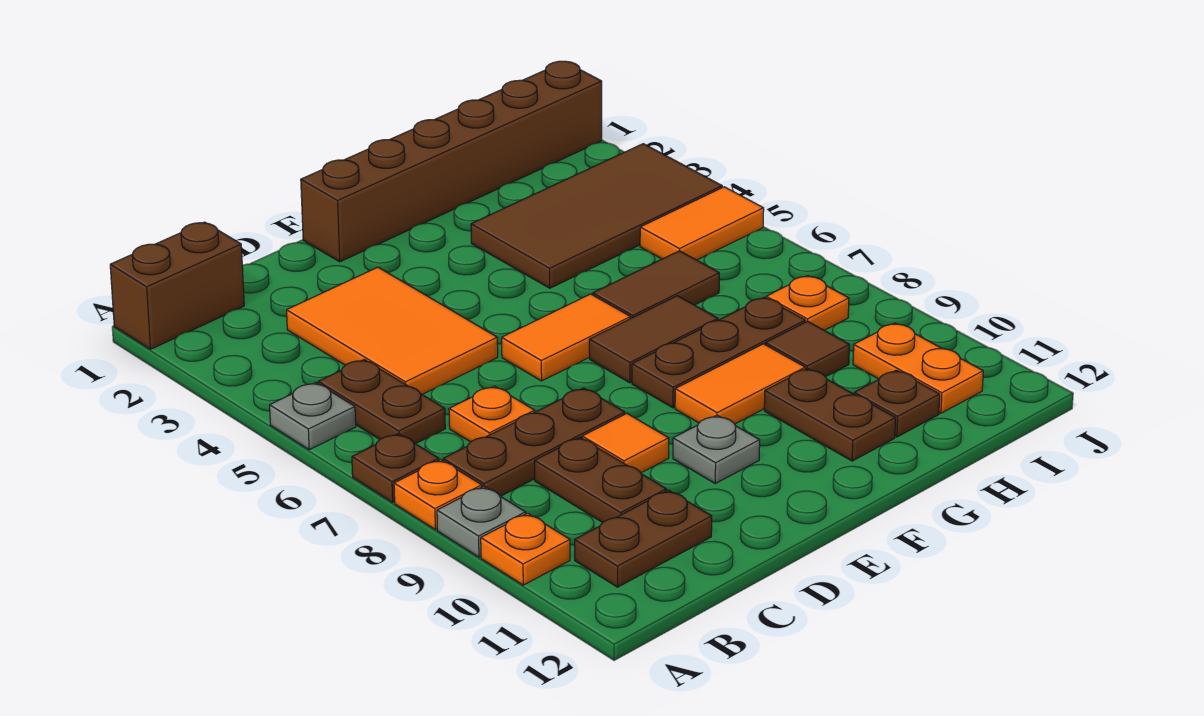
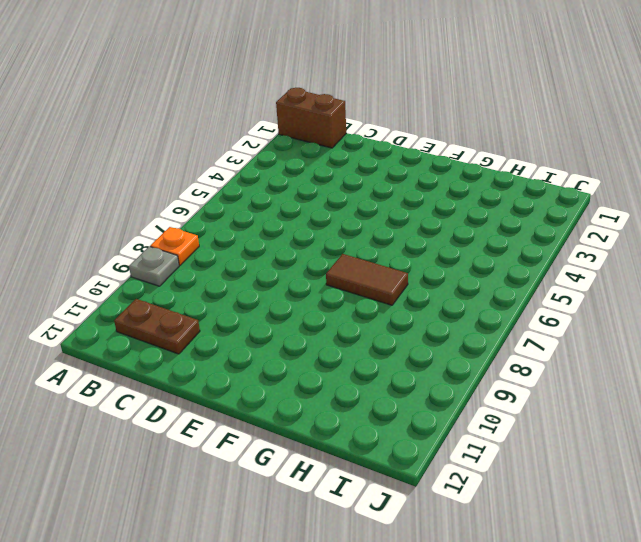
none -> grey 1x1 plate [270,383,356,450]
none -> brown 1x1 plate [352,434,439,502]
none -> orange 1x1 plate [481,513,570,585]

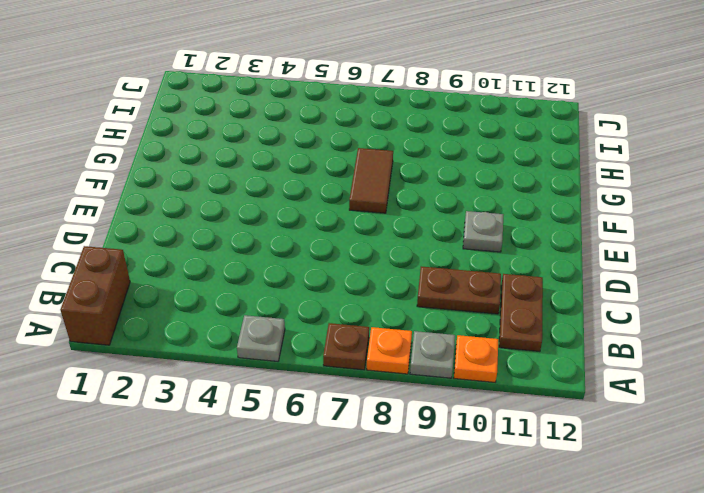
none -> brown 1x2 plate [318,360,445,444]
none -> brown 1x3 plate [443,388,625,496]
none -> orange 2x3 tile [287,267,498,395]

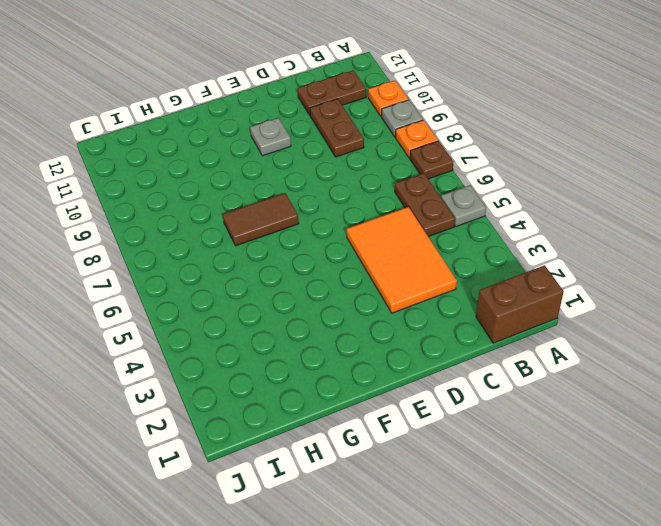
none -> brown 1x3 plate [443,388,625,496]
none -> orange 1x1 plate [449,386,535,442]
none -> orange 1x1 tile [582,413,669,473]

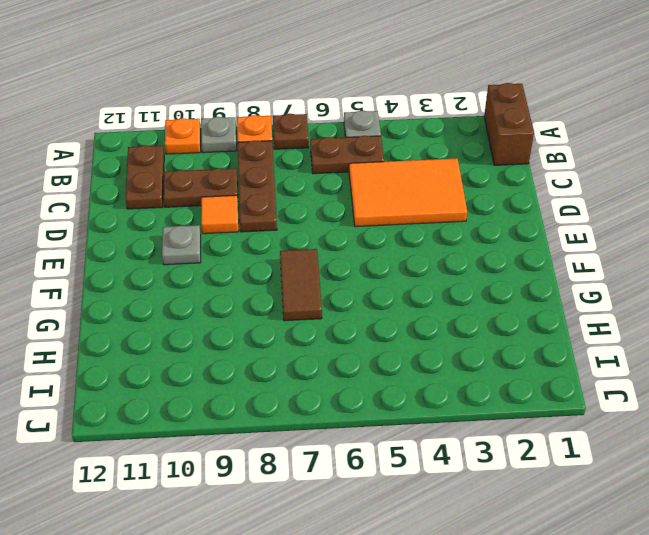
none -> orange 1x1 plate [449,386,535,442]
none -> brown 1x6 brick [301,61,602,262]
none -> orange 1x2 tile [502,294,631,381]

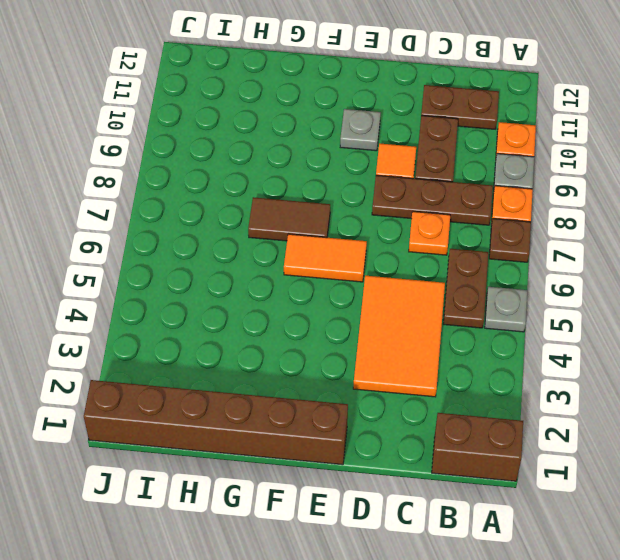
none -> brown 1x3 plate [632,298,805,408]
none -> orange 1x2 tile [675,344,805,424]
none -> brown 2x4 tile [471,144,722,288]

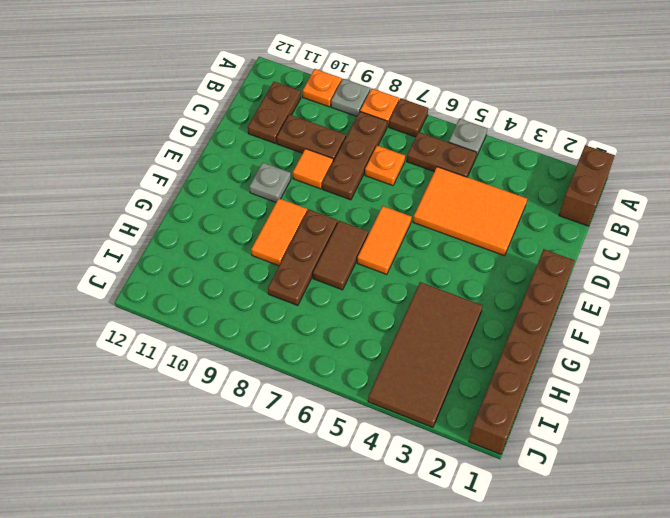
none -> brown 1x2 tile [593,251,719,318]
none -> brown 1x2 plate [764,368,896,461]
none -> brown 1x1 tile [765,321,849,377]

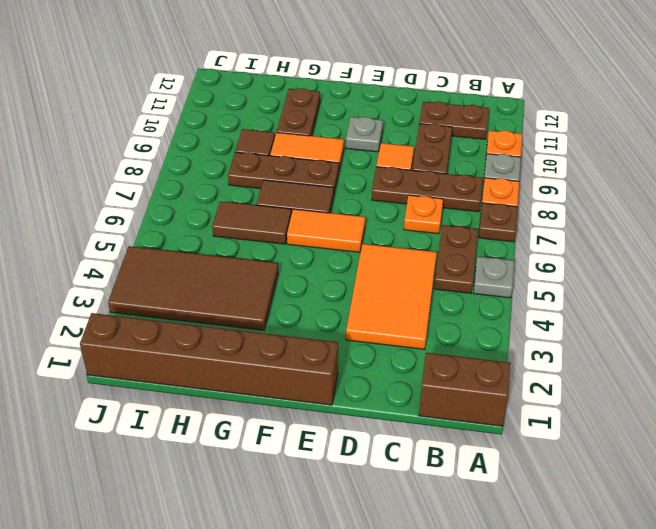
none -> brown 1x1 plate [854,370,940,437]
none -> orange 1x2 tile [640,187,764,260]
none -> orange 1x1 plate [766,276,849,330]

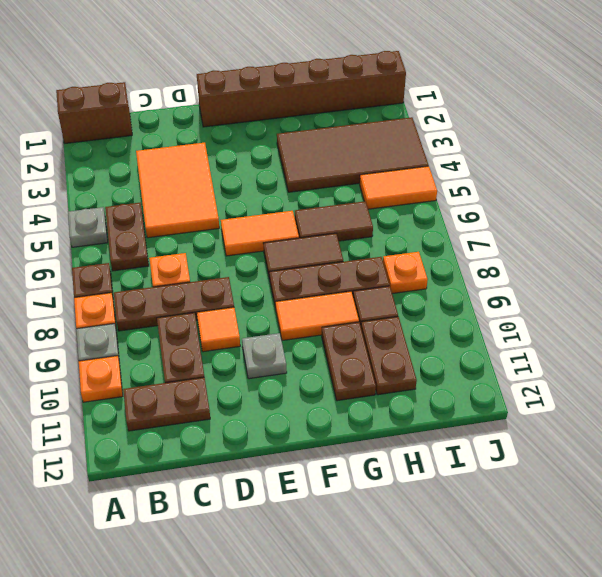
brown 1x2 plate [361,317,417,395] -> brown 1x1 plate [854,370,940,437]
none -> orange 1x2 plate [853,323,983,413]

